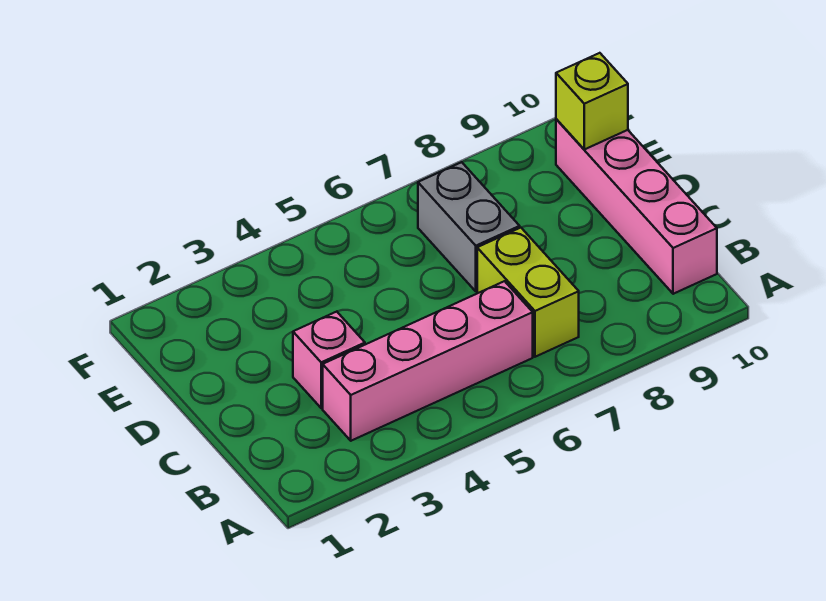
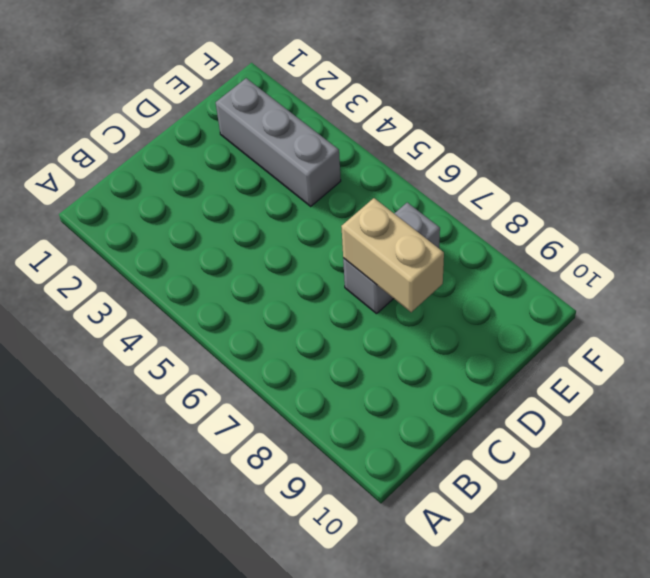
tan 1x2 brick [341,198,444,312] -> none
grey 1x3 brick [216,78,341,206] -> none
none -> pink 1x4 brick [323,281,533,441]
none -> lime 1x2 brick [477,228,579,357]

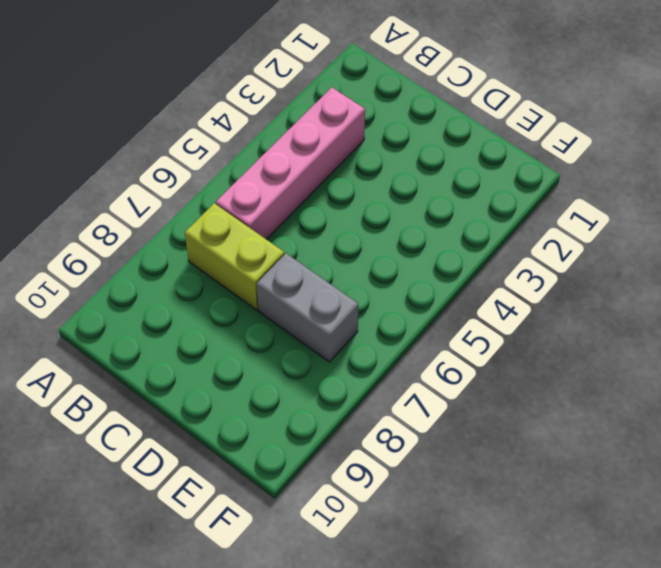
none -> pink 1x4 brick [556,119,717,294]
none -> pink 1x1 brick [293,312,365,408]

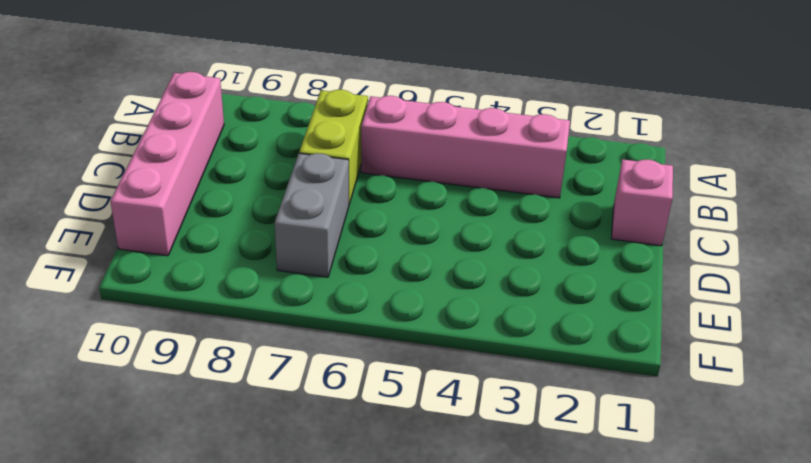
pink 1x1 brick [611,159,673,246] -> pink 1x1 brick moved to [293,312,365,408]
none -> lime 1x1 brick [556,53,628,149]

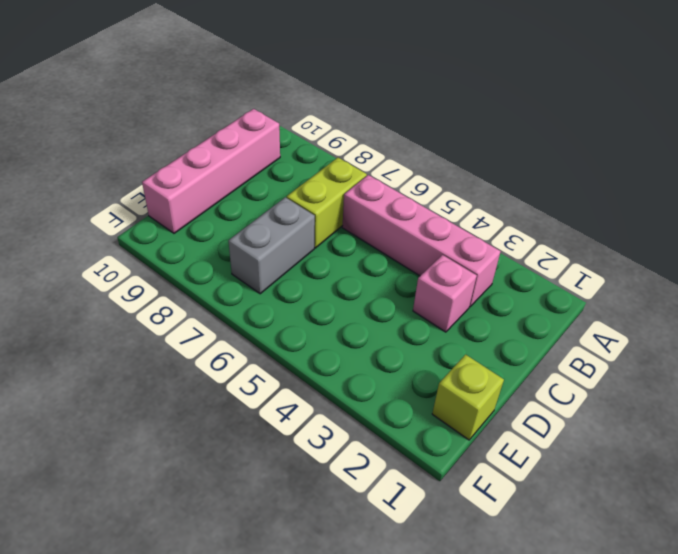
lime 1x1 brick [432,355,504,440] -> lime 1x1 brick moved to [556,53,628,149]

